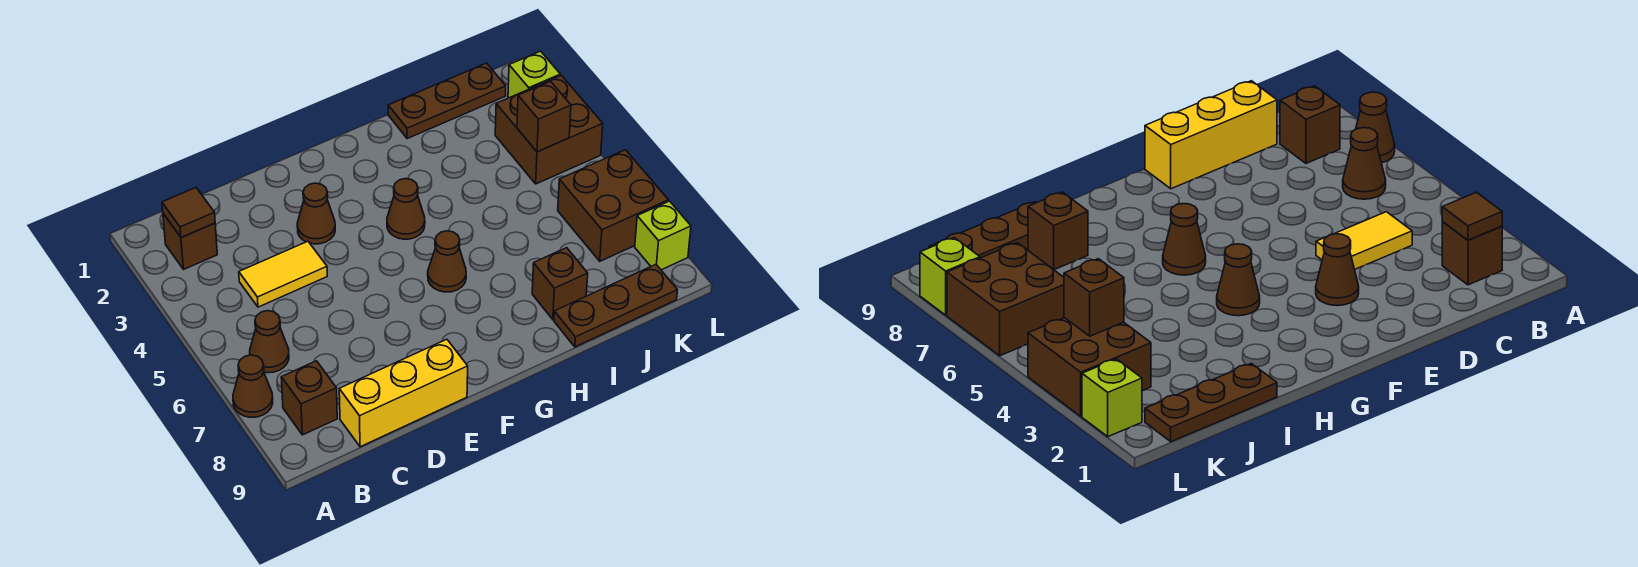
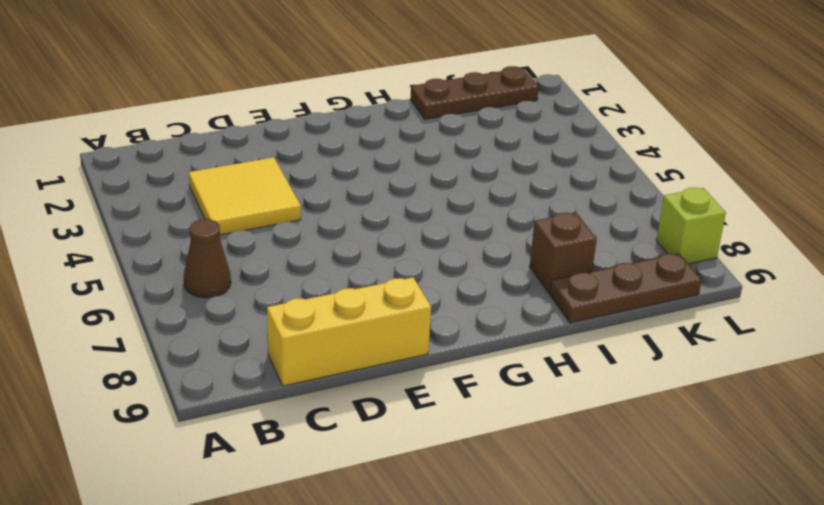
yellow 2x2 tile [189,157,301,235] -> yellow 1x2 tile [239,241,327,307]
none -> brown 1x1 cone [233,355,273,417]
none -> brown 1x1 brick [163,214,217,270]
none -> brown 1x1 brick [281,361,337,435]

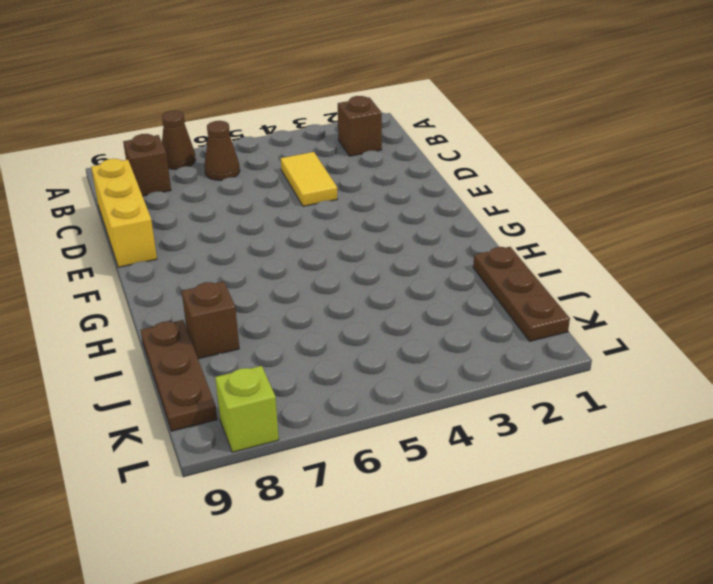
none -> brown 1x1 cone [297,183,335,244]
none -> brown 1x1 cone [387,179,425,239]
none -> brown 1x1 cone [428,231,466,292]

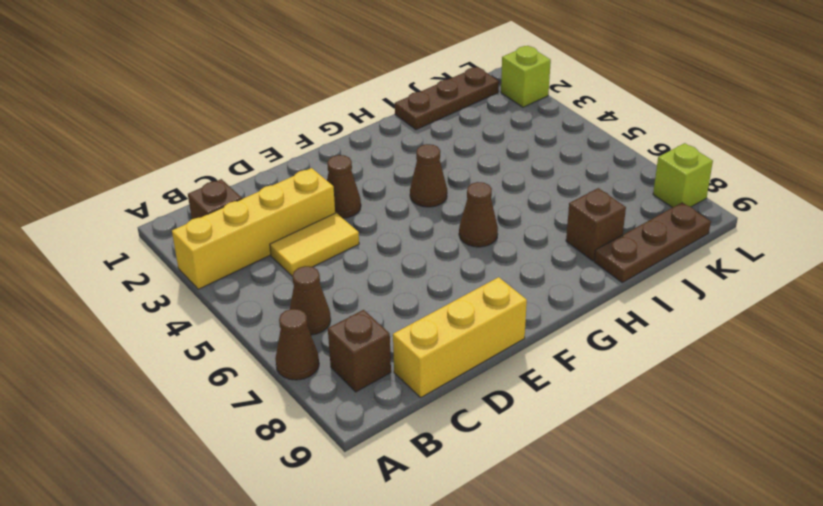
yellow 1x4 brick [172,168,335,289] -> none
none -> brown 2x2 brick [495,75,603,184]
none -> brown 2x2 brick [558,150,668,261]
none -> brown 1x1 tile [162,188,215,238]

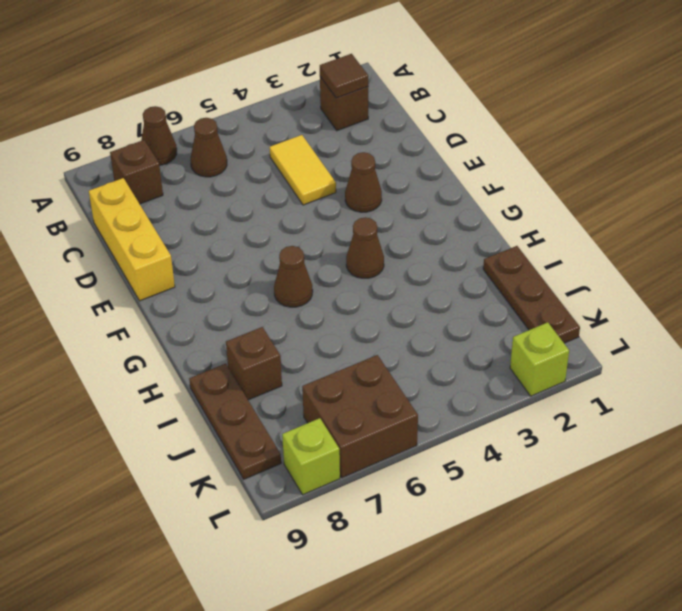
none -> brown 2x2 brick [495,75,603,184]
none -> brown 1x1 brick [517,81,571,152]

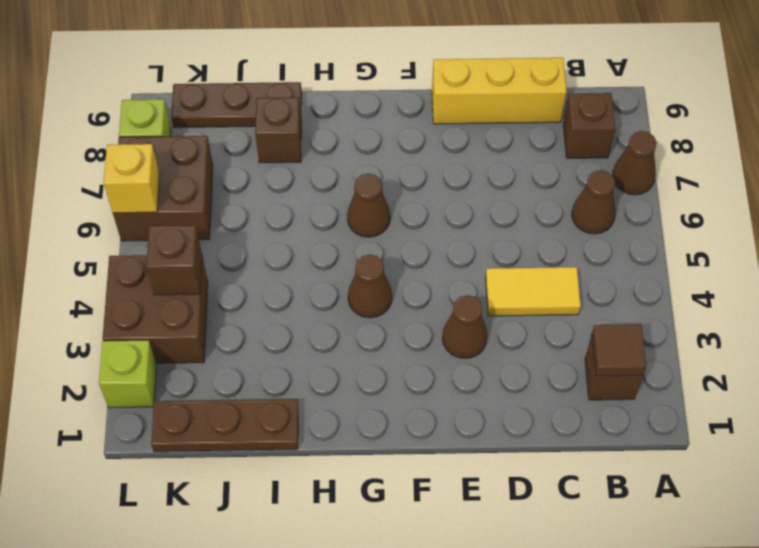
yellow 1x1 brick [104,144,160,213] -> none

